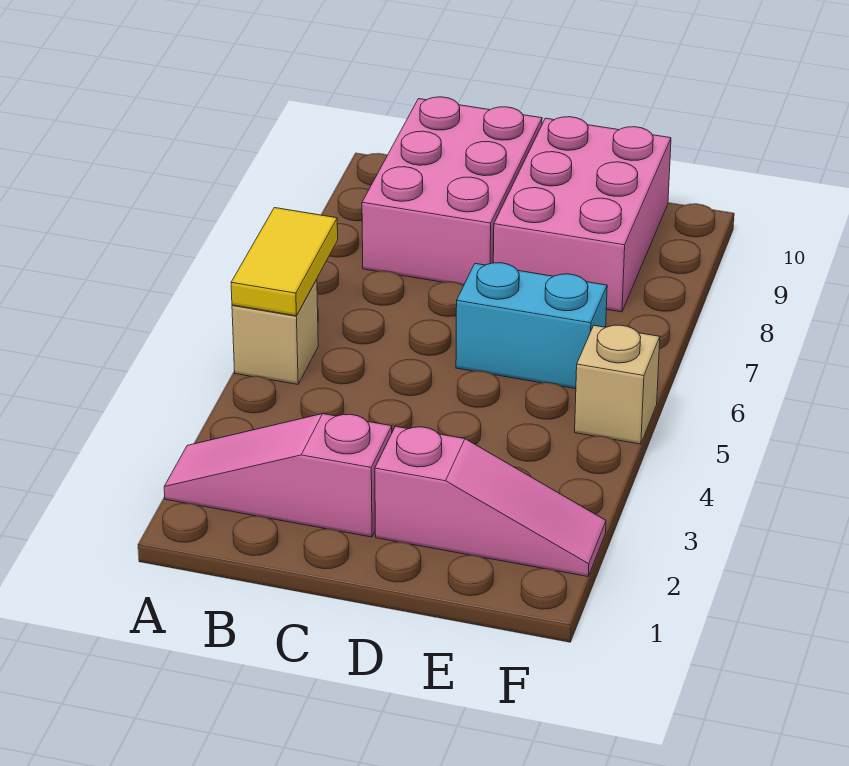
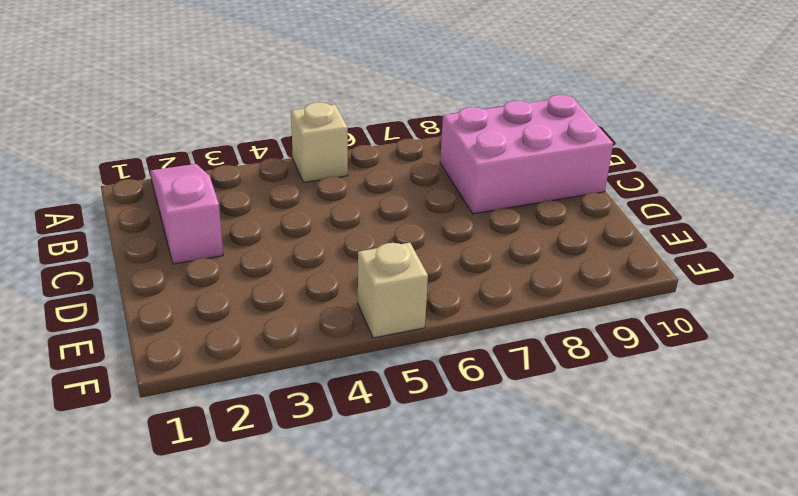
none -> pink 1x3 slope [375,426,606,577]
none -> cyan 1x2 brick [456,263,607,389]

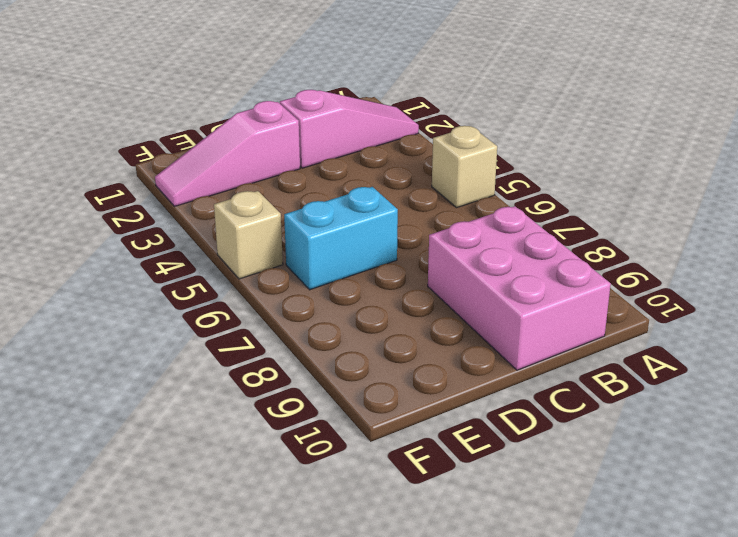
none -> pink 2x3 brick [493,117,671,312]
none -> yellow 1x2 tile [231,208,338,316]

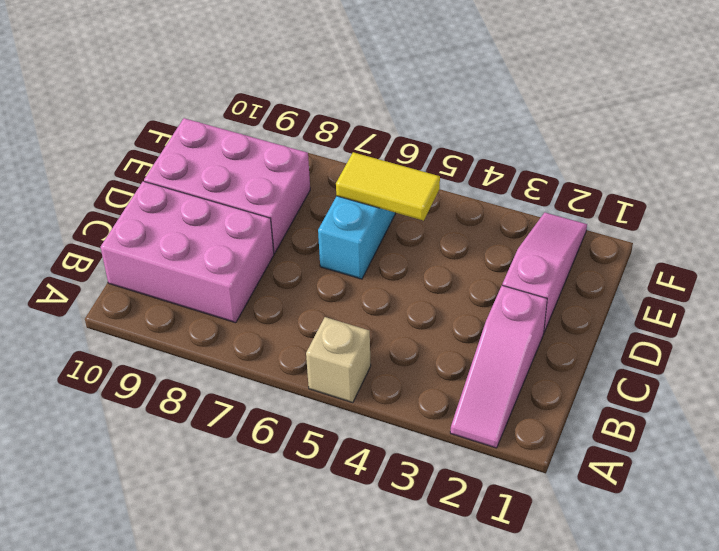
yellow 1x2 tile [336,152,440,221] -> yellow 1x2 tile moved to [231,208,338,316]
none -> tan 1x1 brick [575,325,660,444]

